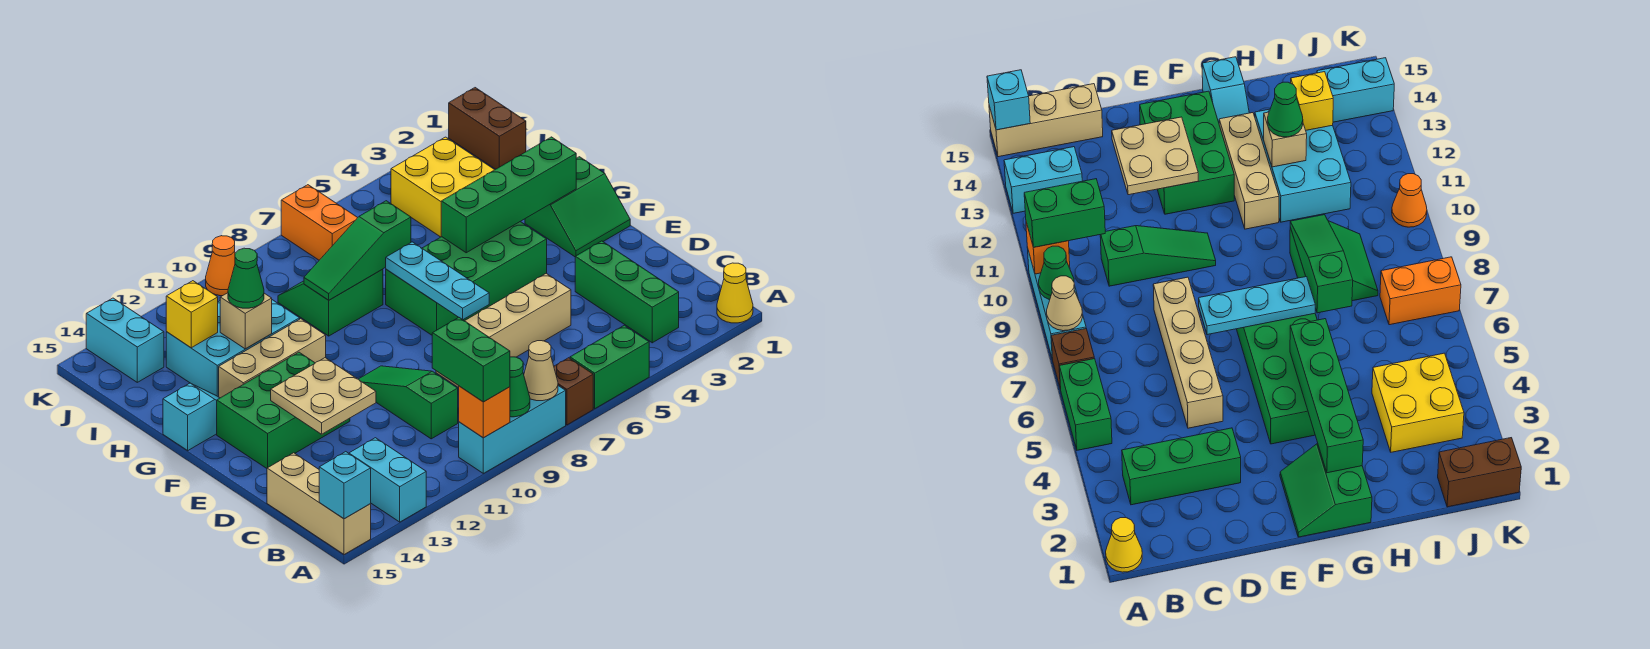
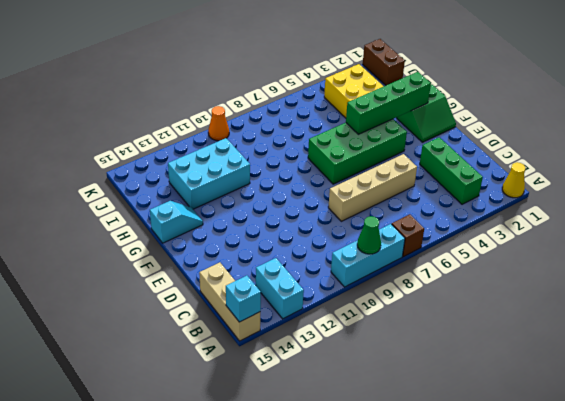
none -> green 1x2 brick [570,325,649,409]
none -> green 1x3 slope [359,366,458,439]
none -> green 2x3 brick [217,352,350,468]
none -> tan 1x3 brick [219,319,326,398]

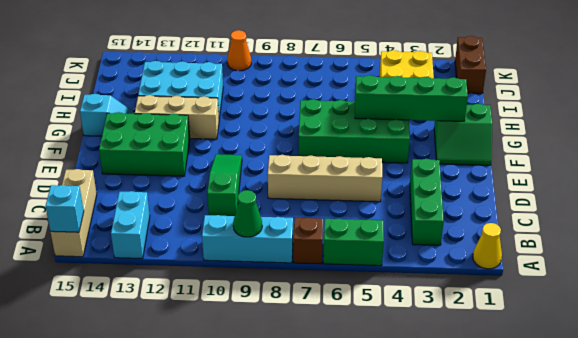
none -> green 2x2 slope [278,269,383,336]
none -> orange 1x2 brick [281,185,358,260]
none -> cyan 1x2 brick [86,298,164,382]
none -> tan 1x1 cone [524,341,558,401]

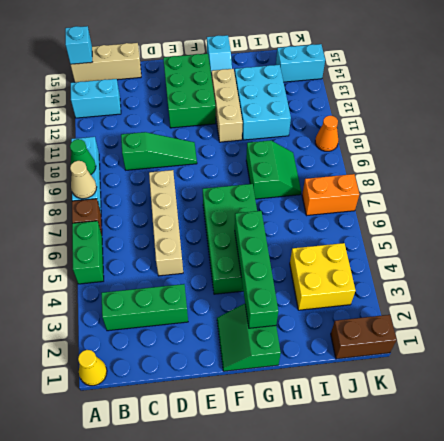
none -> orange 1x1 brick [459,386,510,438]
none -> tan 2x2 plate [271,358,376,434]
none -> cyan 1x3 plate [386,242,489,319]
none -> green 1x3 slope [304,201,411,300]

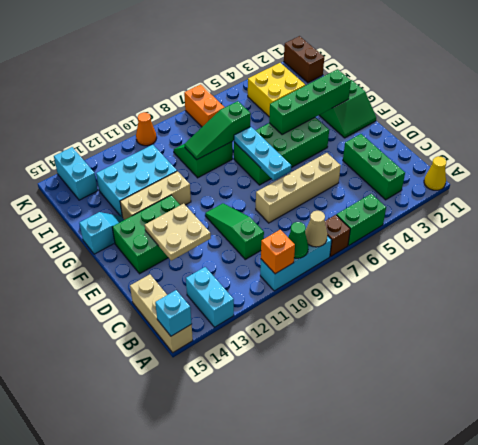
none -> tan 1x1 brick [220,293,272,349]
none -> yellow 1x1 brick [166,281,218,348]
none -> green 1x2 brick [432,317,510,402]
none -> green 1x1 cone [228,248,264,308]

